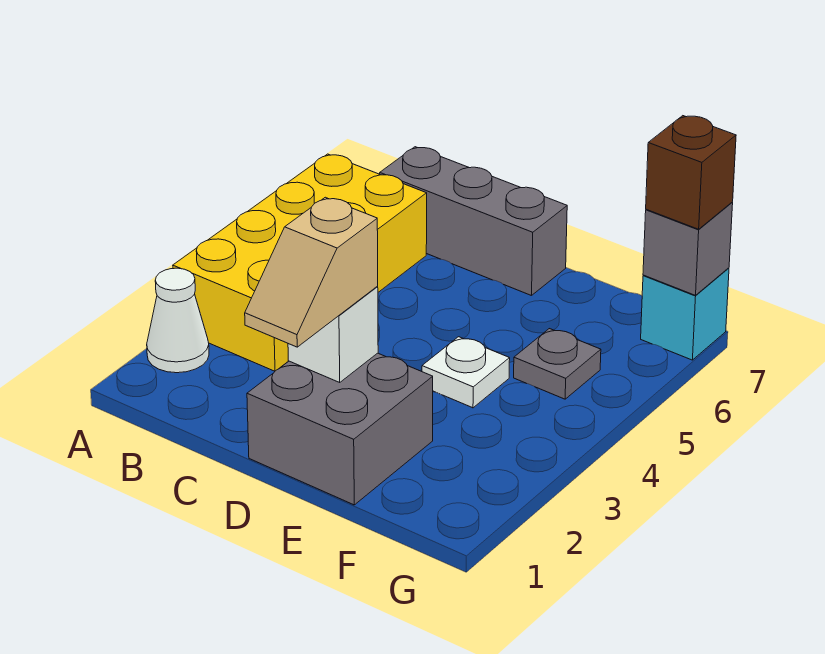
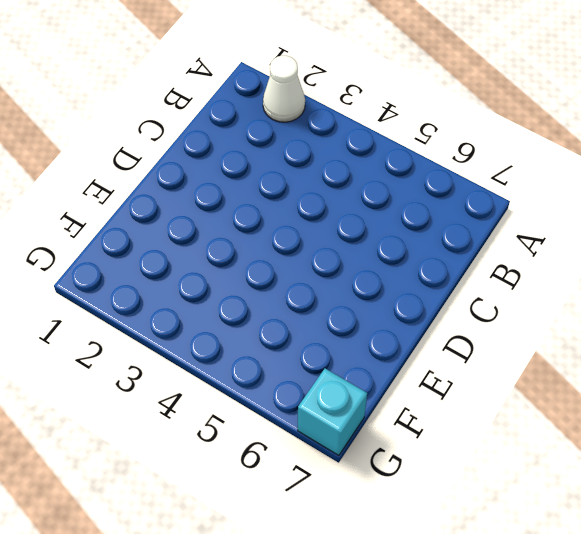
none -> yellow 2x4 brick [173,154,427,371]
none -> grey 1x3 brick [380,147,567,296]

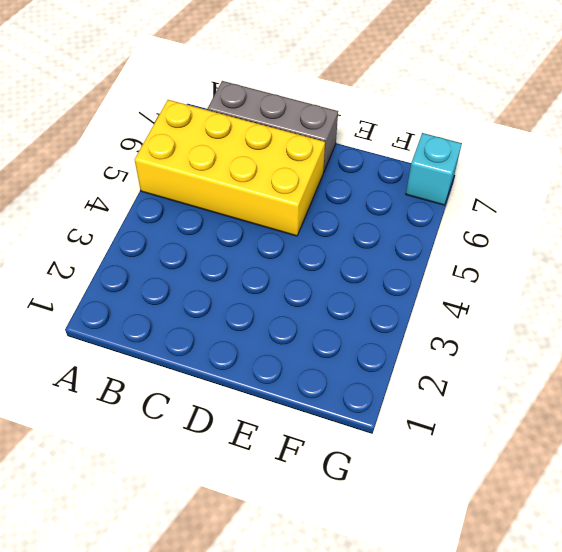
yellow 2x4 brick [134,100,325,236] -> yellow 2x4 brick turned to [173,154,427,371]
none -> white 1x1 cone [147,268,209,373]
none -> grey 2x2 brick [247,353,433,505]

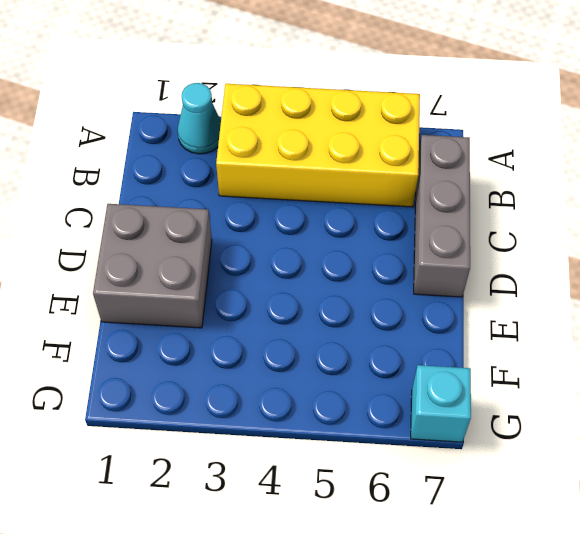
cyan 1x1 cone [178,83,221,154] -> white 1x1 cone [147,268,209,373]
none -> white 1x1 plate [422,337,510,408]
none -> grey 1x1 plate [514,329,601,399]

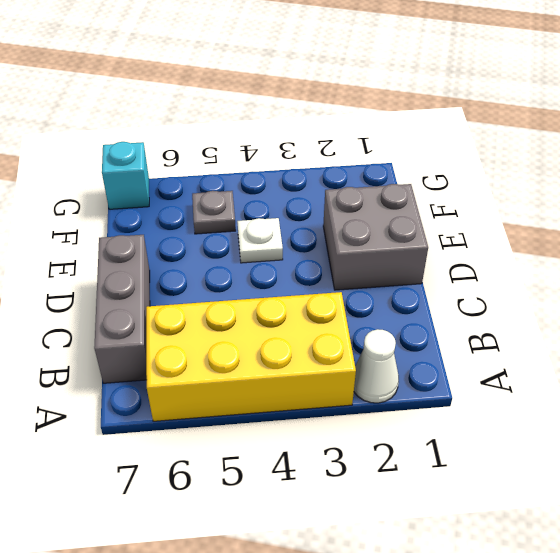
none -> white 1x1 brick [288,287,378,382]
none -> grey 1x1 brick [643,203,733,295]

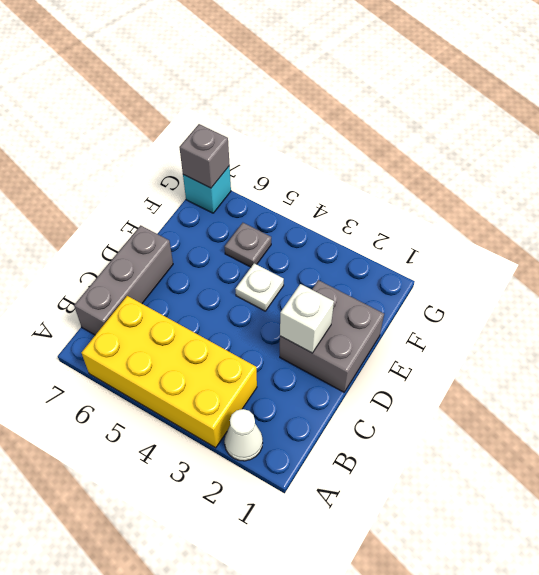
none -> tan 1x2 slope [245,197,378,347]
none -> brown 1x1 brick [646,116,736,229]

